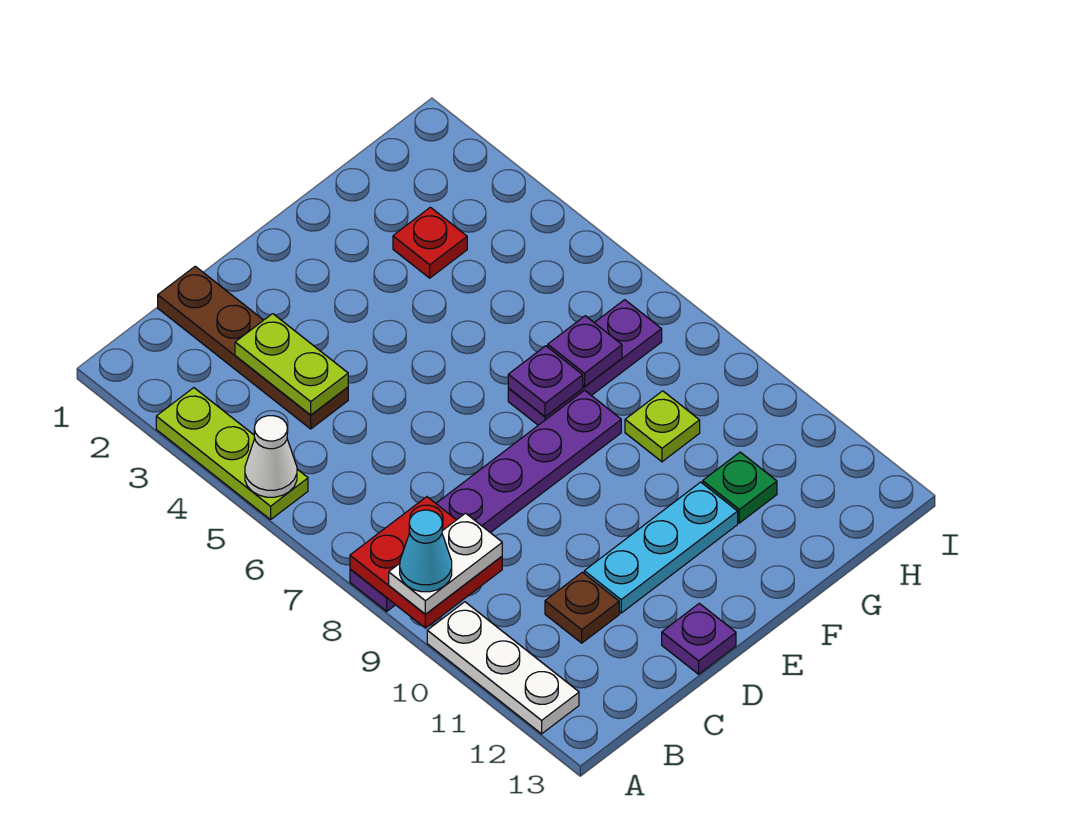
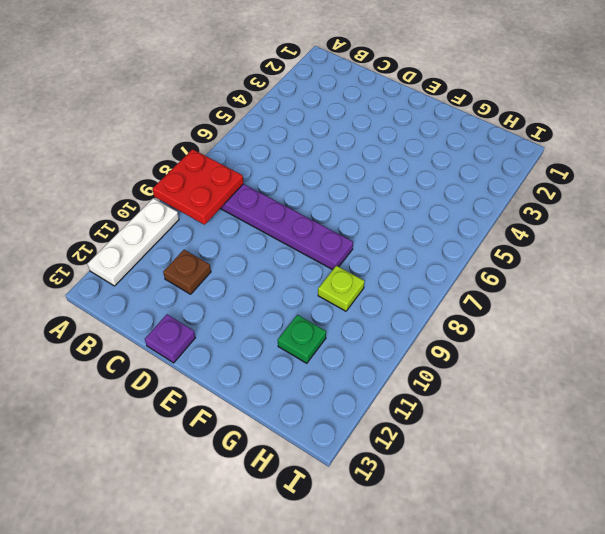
none -> lime 1x3 plate [156,388,308,520]
none -> brown 1x4 plate [158,266,348,429]
none -> cyan 1x3 plate [584,482,738,613]

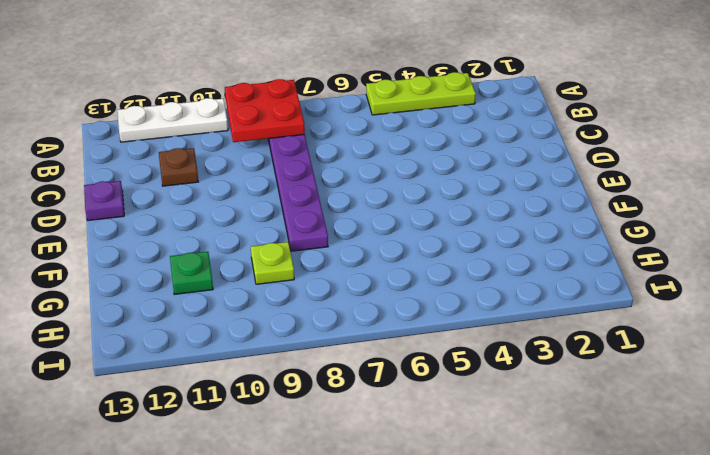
none -> brown 1x4 plate [158,266,348,429]
none -> cyan 1x3 plate [584,482,738,613]
none -> purple 1x3 plate [508,300,662,425]

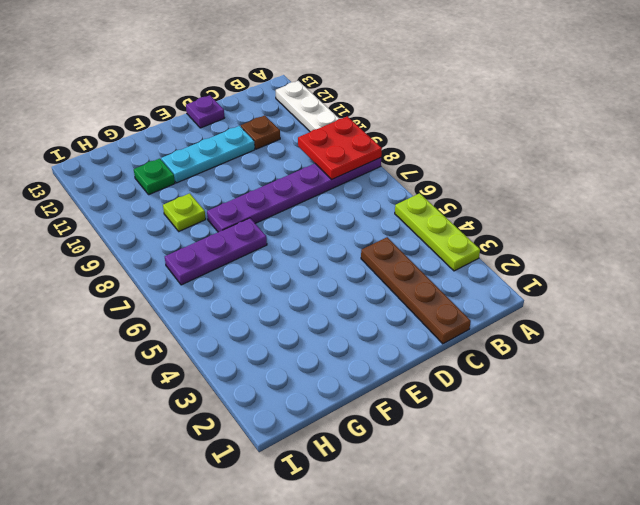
none -> red 1x1 plate [393,207,467,278]
none -> white 1x1 cone [245,416,297,497]
none -> lime 1x2 plate [235,314,348,415]

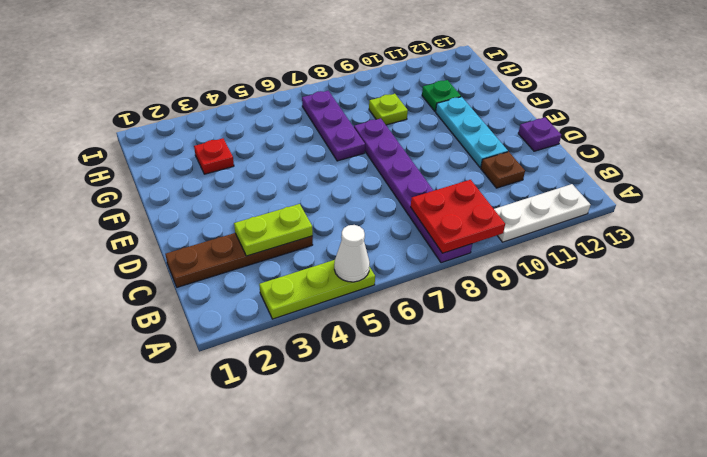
none -> purple 1x1 plate [508,346,583,417]
none -> purple 1x1 plate [548,316,622,387]
none -> white 1x2 plate [389,513,502,614]

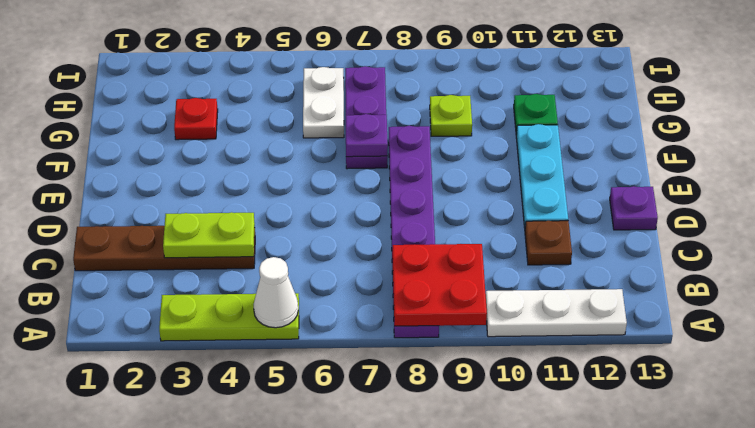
white 1x2 plate [303,67,344,138] -> white 1x2 plate moved to [389,513,502,614]
none -> purple 1x1 plate [548,316,622,387]
none -> cyan 1x1 cone [400,510,452,592]

